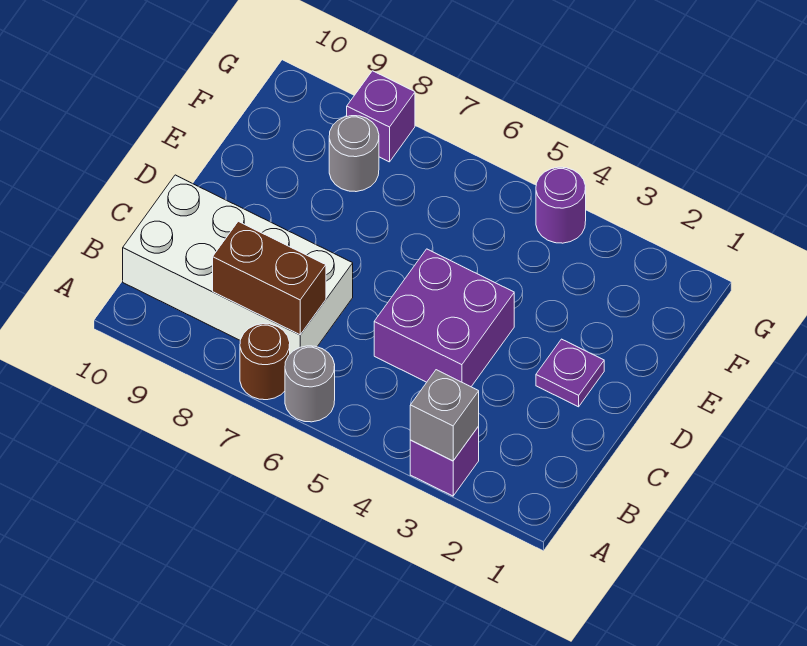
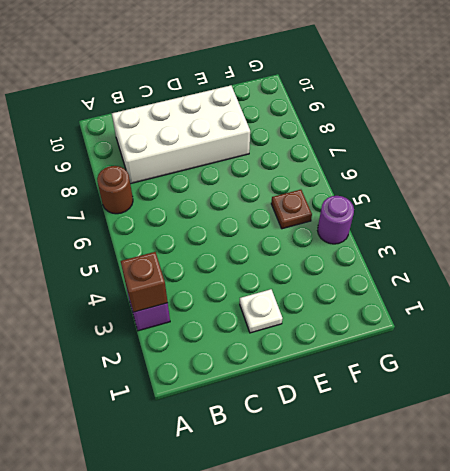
brown 1x1 brick [121,252,168,312] -> grey 1x1 brick [410,370,479,461]
white 2x4 brick [112,85,250,184] -> white 2x4 brick turned to [123,175,353,354]
white 1x1 plate [240,289,283,333] -> purple 1x1 plate [536,339,604,407]
brown 1x1 plate [271,190,312,229] -> none
none -> grey 1x1 round brick [285,346,335,422]
none -> purple 2x2 brick [374,249,514,387]

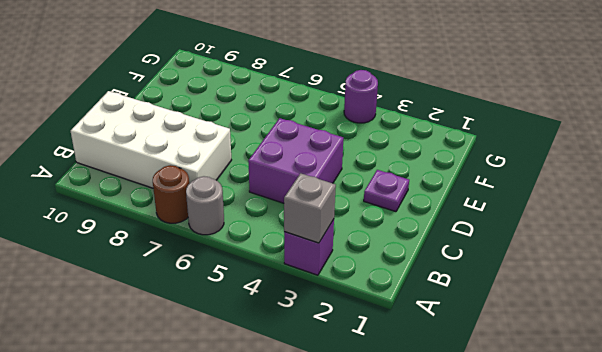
none -> grey 1x1 round brick [329,116,379,192]
none -> purple 1x1 brick [347,71,415,162]

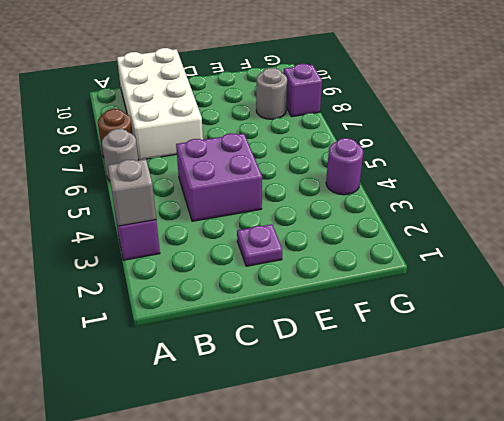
none -> brown 1x2 brick [213,221,326,335]

